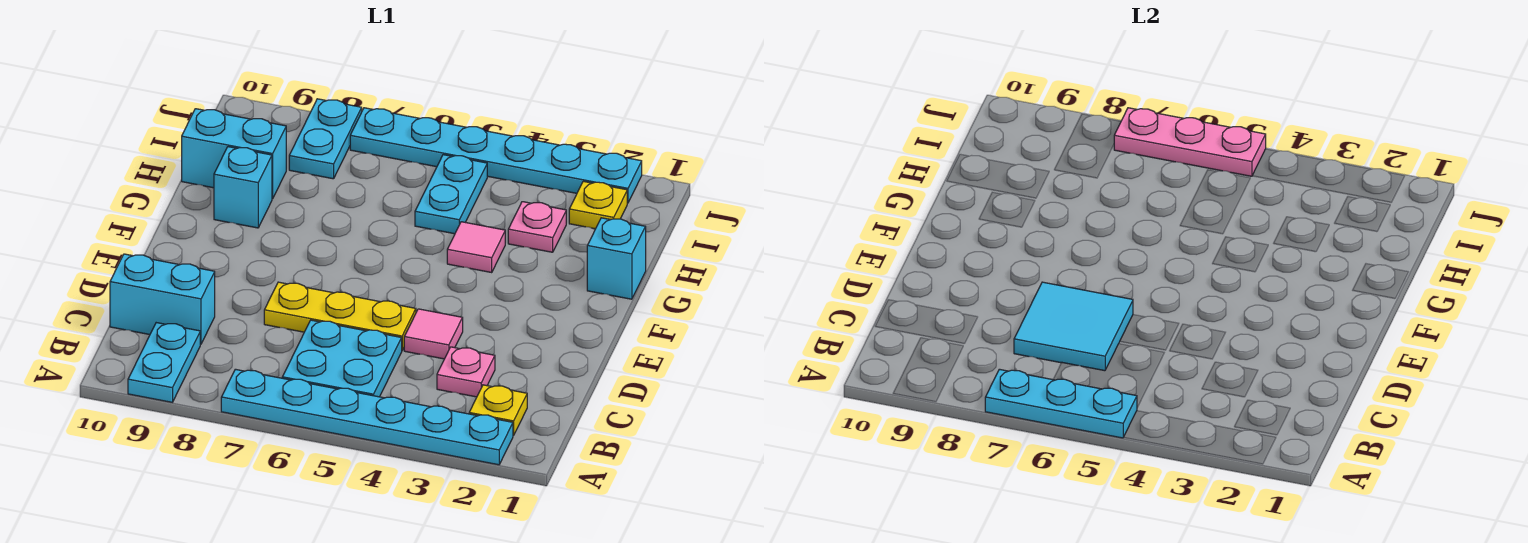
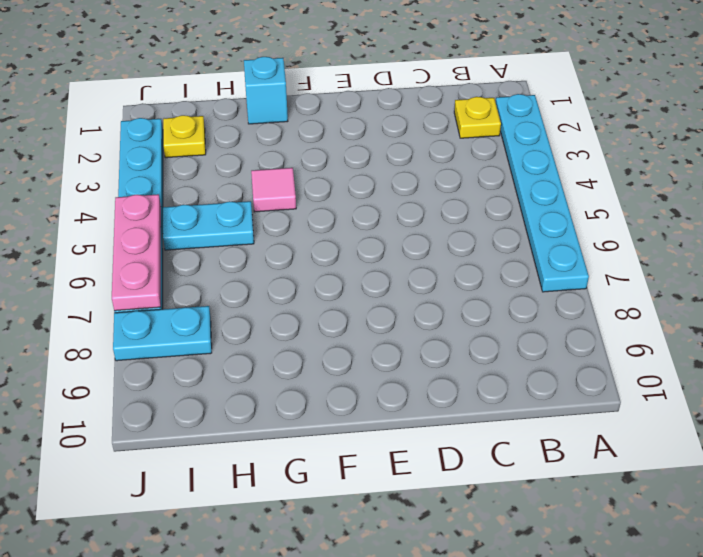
none -> cyan 1x2 plate [128,323,200,402]
none -> cyan 2x2 plate [282,320,402,397]
none -> pink 1x1 plate [437,347,495,397]

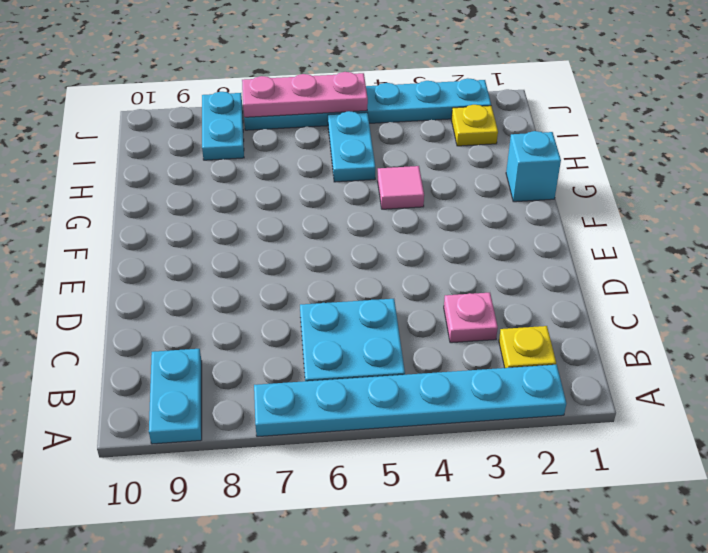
none -> cyan 1x2 brick [110,254,215,344]
none -> pink 1x1 tile [404,309,463,359]
none -> yellow 1x3 plate [264,282,416,350]

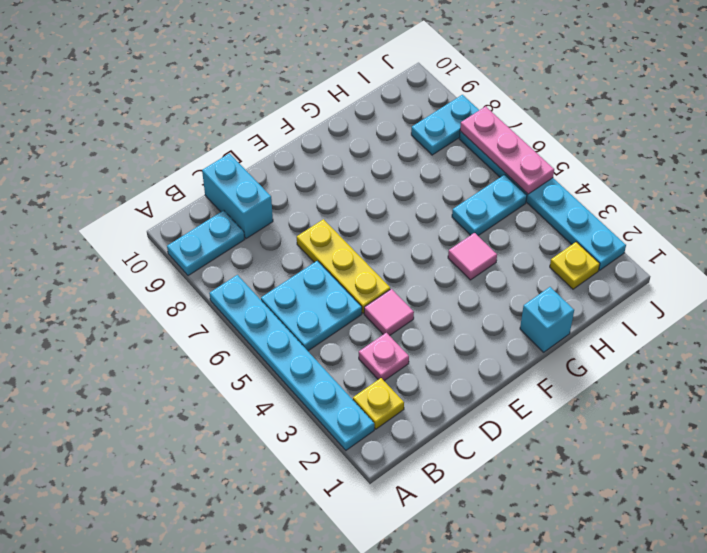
none -> cyan 1x1 brick [214,147,272,228]
none -> pink 1x1 plate [508,202,566,252]
none -> cyan 1x2 brick [182,109,286,199]

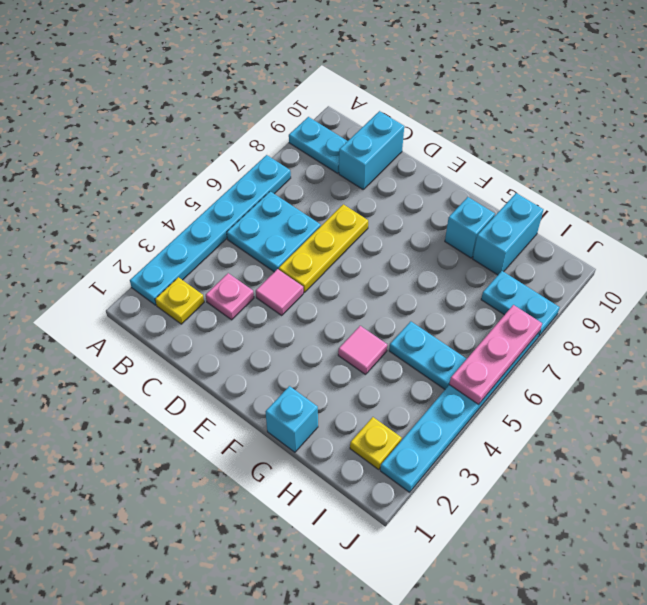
none -> pink 1x1 plate [508,202,566,252]
none -> cyan 1x3 plate [985,369,1137,438]
none -> cyan 2x2 tile [1014,282,1133,371]

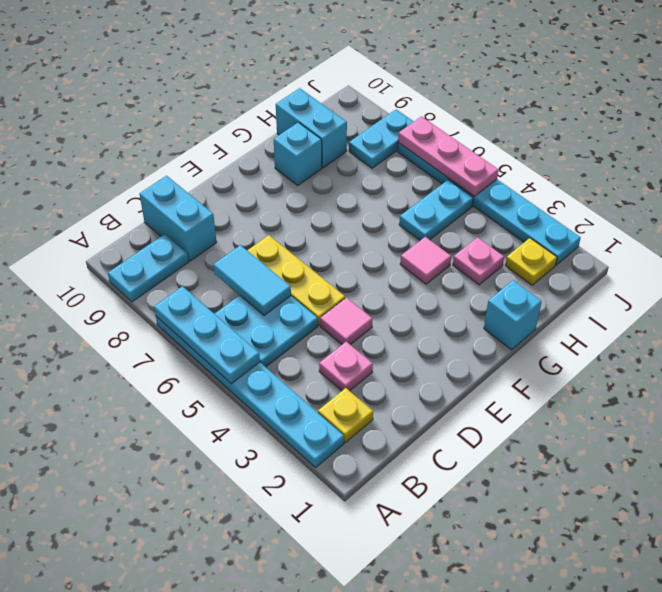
cyan 1x2 tile [213,245,291,316] -> cyan 2x2 tile [1014,282,1133,371]

